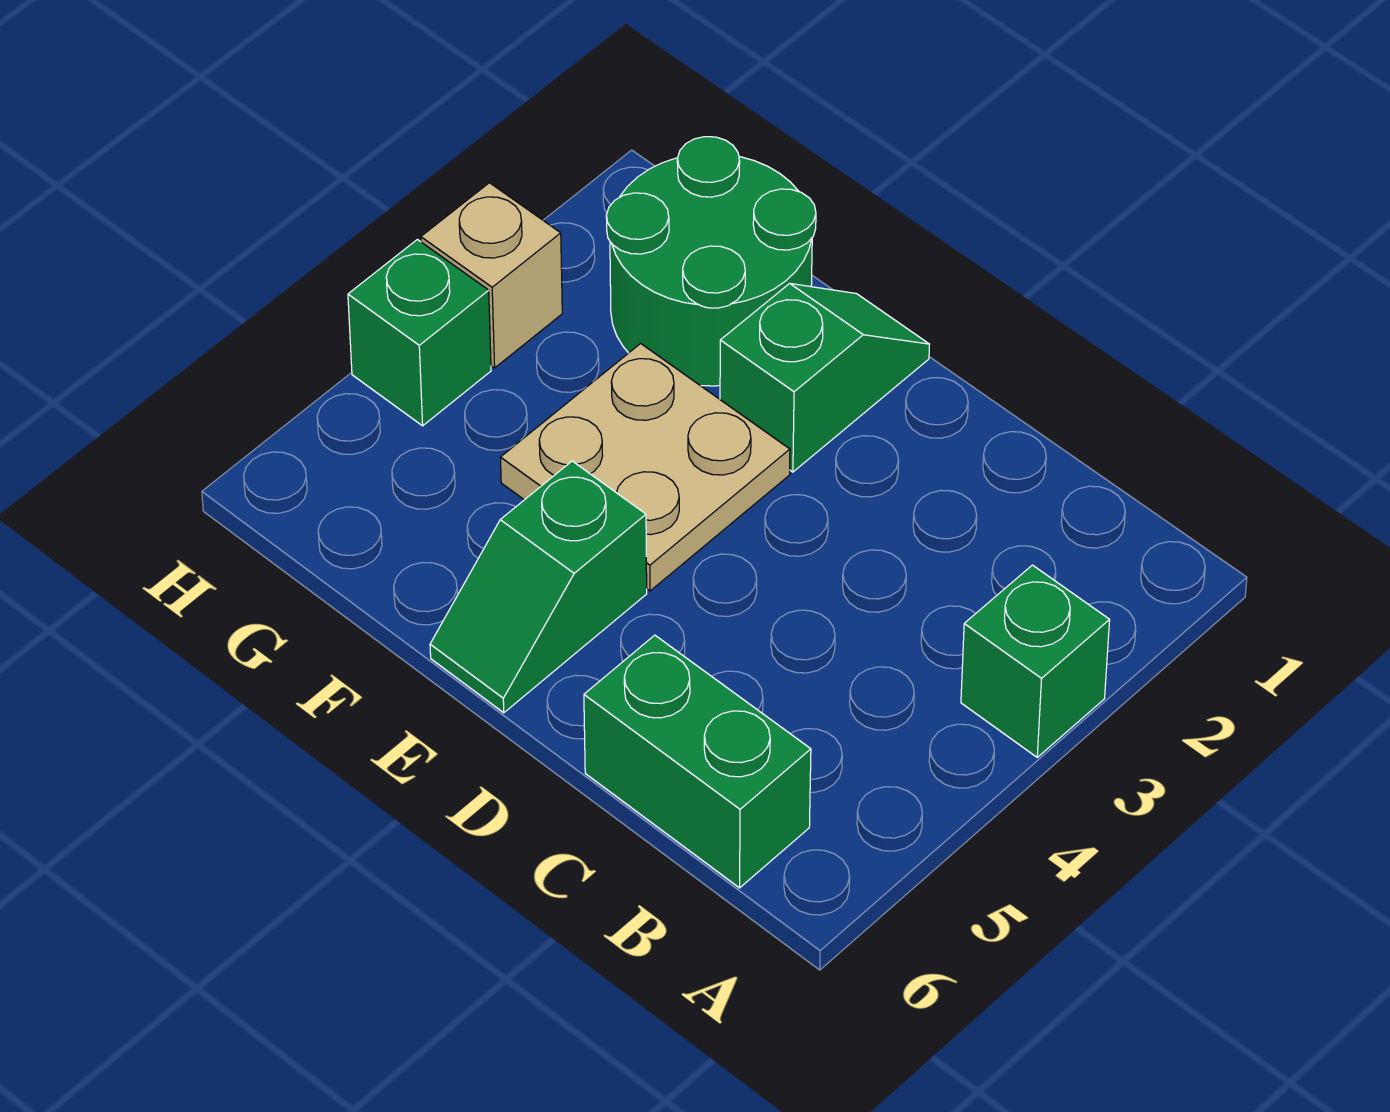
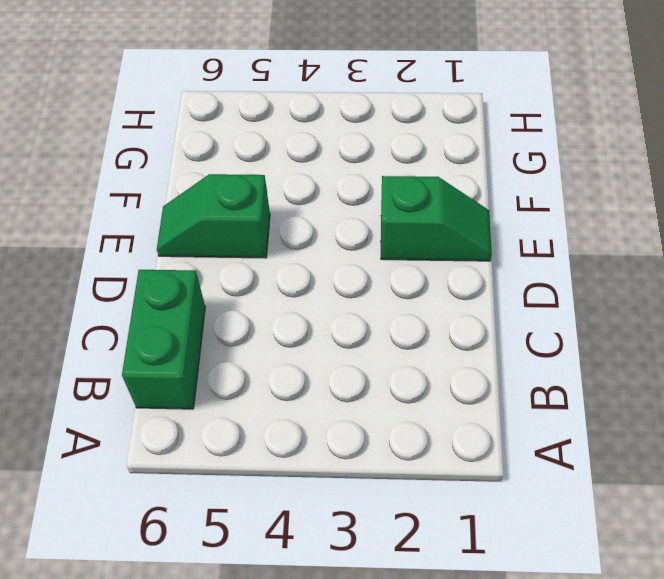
none -> green 1x1 brick [961,565,1110,757]
none -> tan 2x2 plate [500,344,790,591]

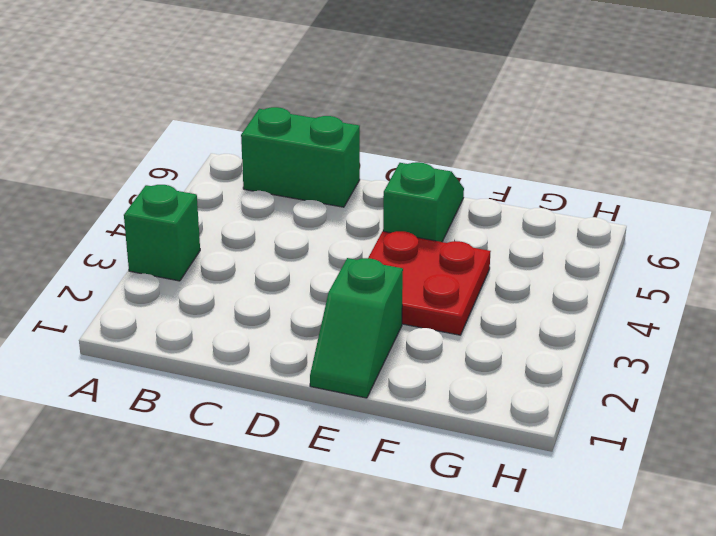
red 2x2 plate [368,231,491,335] -> tan 2x2 plate [500,344,790,591]
none -> green 2x2 round brick [606,137,816,386]
none -> tan 1x1 brick [421,183,562,368]

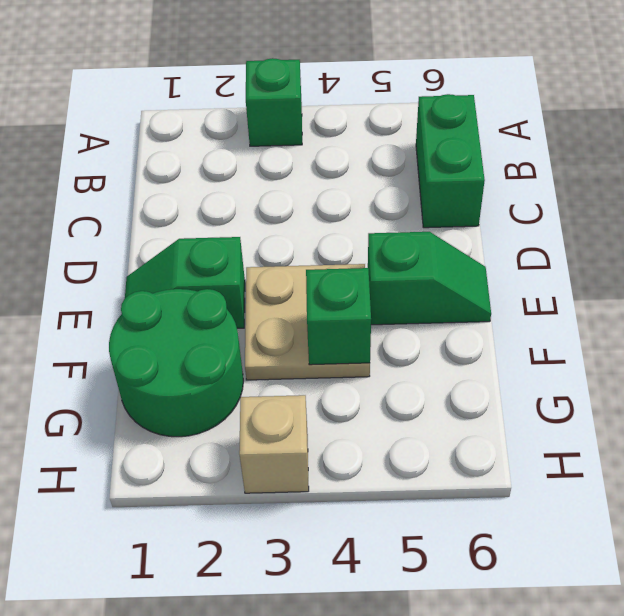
green 1x1 brick [306,268,371,365] -> green 1x1 brick moved to [348,240,491,426]

